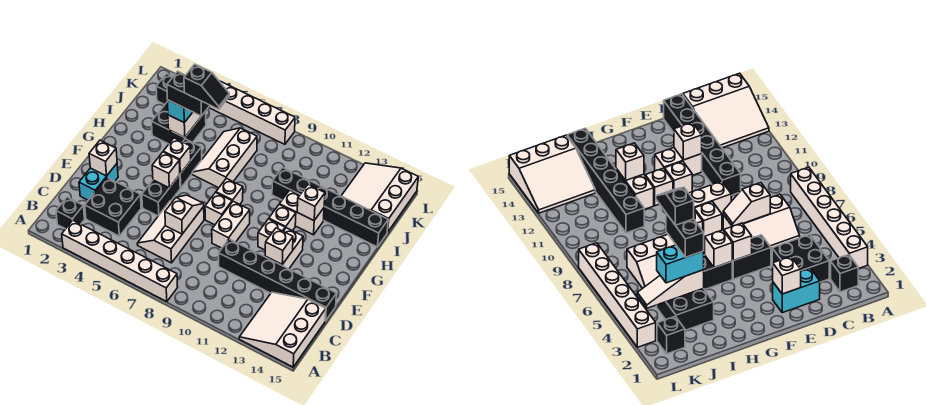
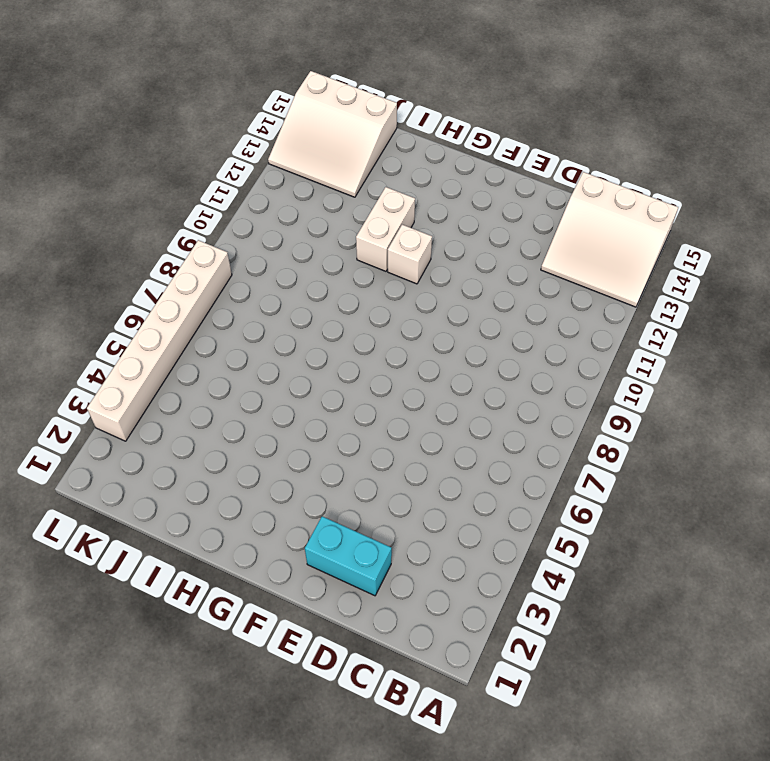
none -> white 1x6 brick [62,220,178,302]
none -> black 1x1 brick [56,197,85,229]
none -> black 2x2 brick [85,178,141,236]
none -> white 2x3 slope [137,200,204,263]

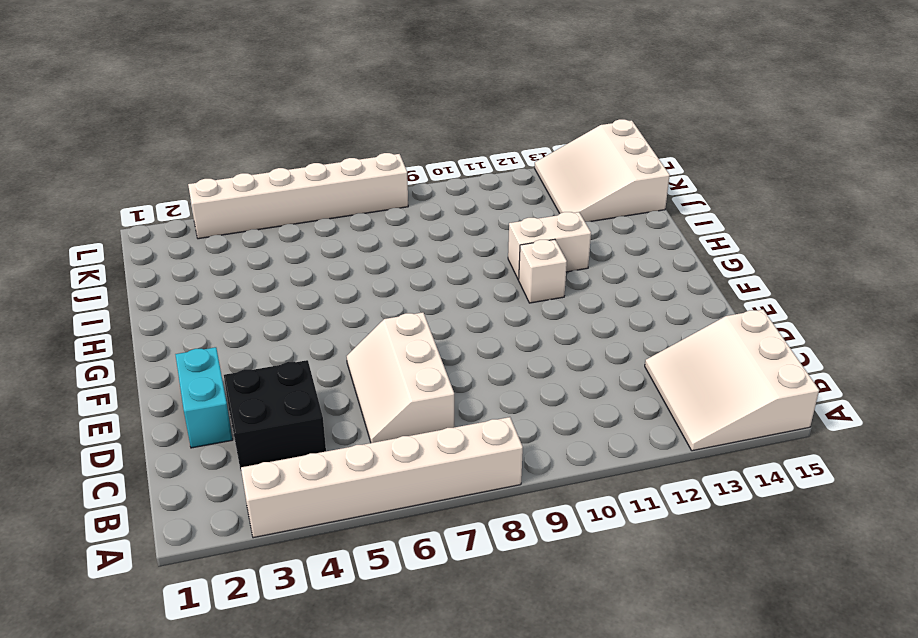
none -> black 1x1 brick [56,197,85,229]
none -> black 1x6 brick [219,239,336,321]
none -> black 1x2 brick [142,175,180,216]
none -> white 1x2 brick [212,201,250,248]

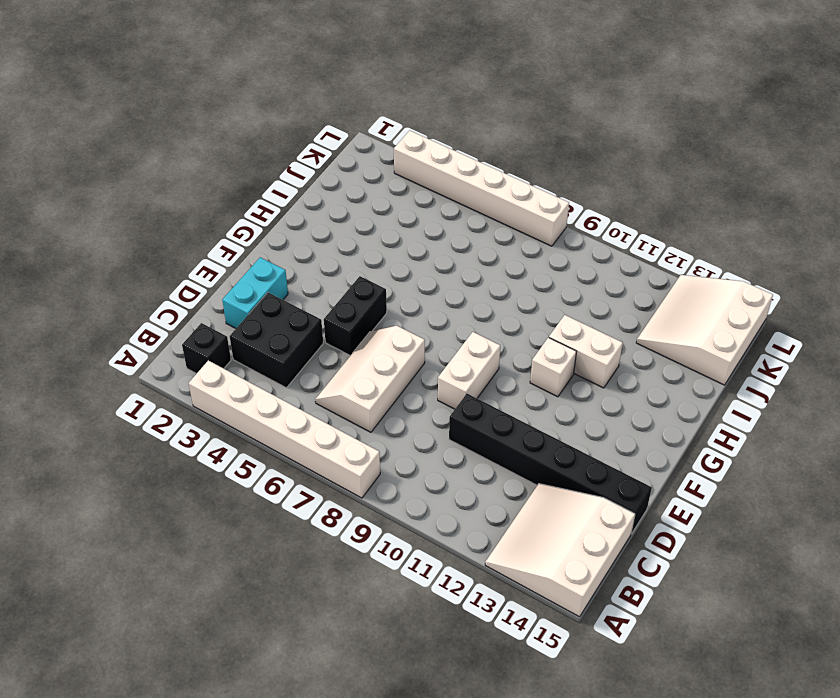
none -> white 1x2 brick [265,228,303,269]
none -> white 1x1 brick [205,193,232,225]
none -> white 1x1 brick [258,219,285,250]
none -> black 1x2 brick [180,139,202,188]

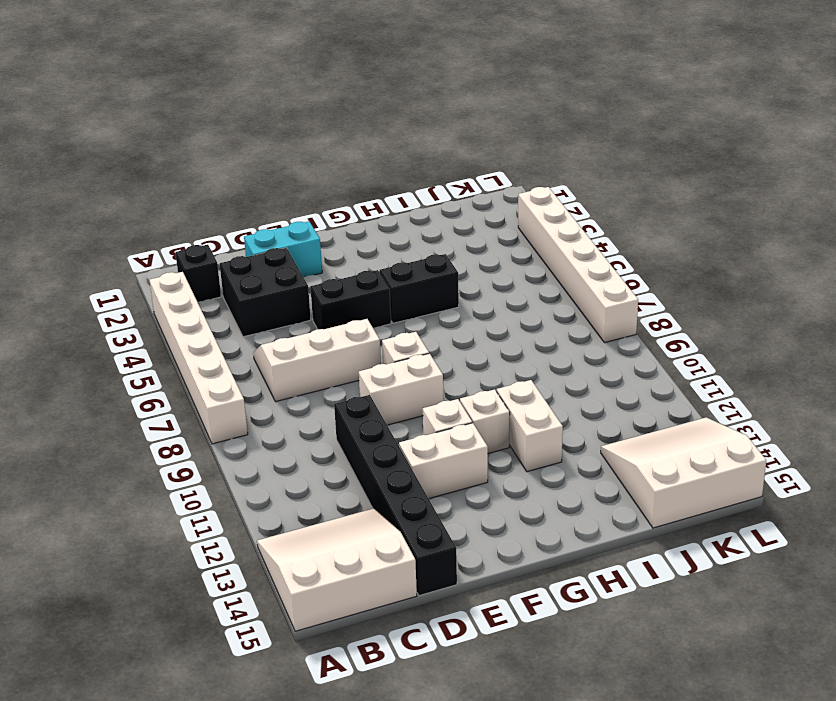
none -> white 1x1 brick [216,178,243,204]
none -> white 2x3 slope [192,128,257,188]
none -> black 2x2 brick [152,101,206,144]
none -> black 1x6 brick [272,168,388,247]

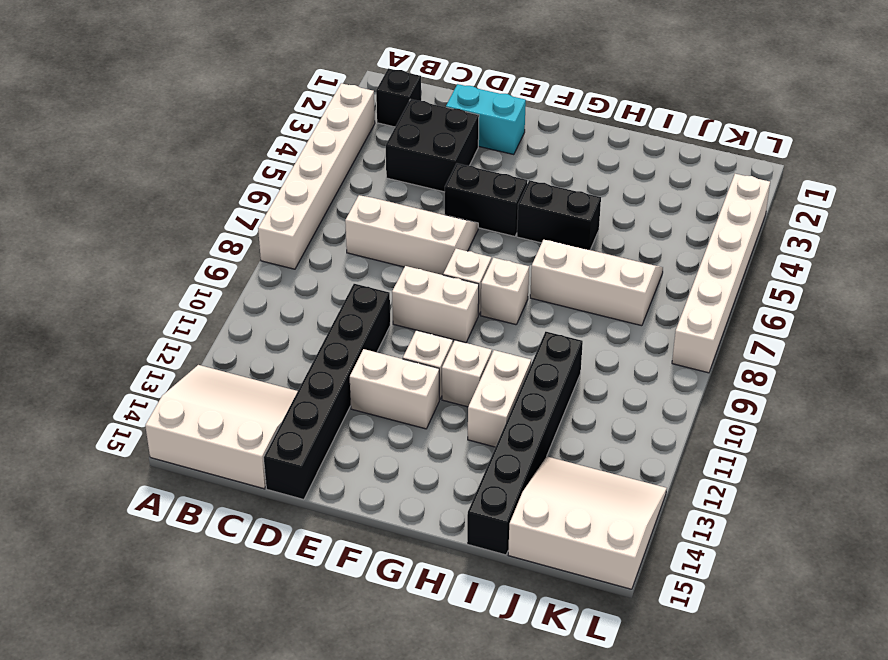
none -> black 2x2 brick [152,101,206,144]
none -> black 1x1 brick [156,74,173,105]
none -> white 1x2 slope [165,195,204,234]
none -> white 1x1 brick [89,140,117,176]

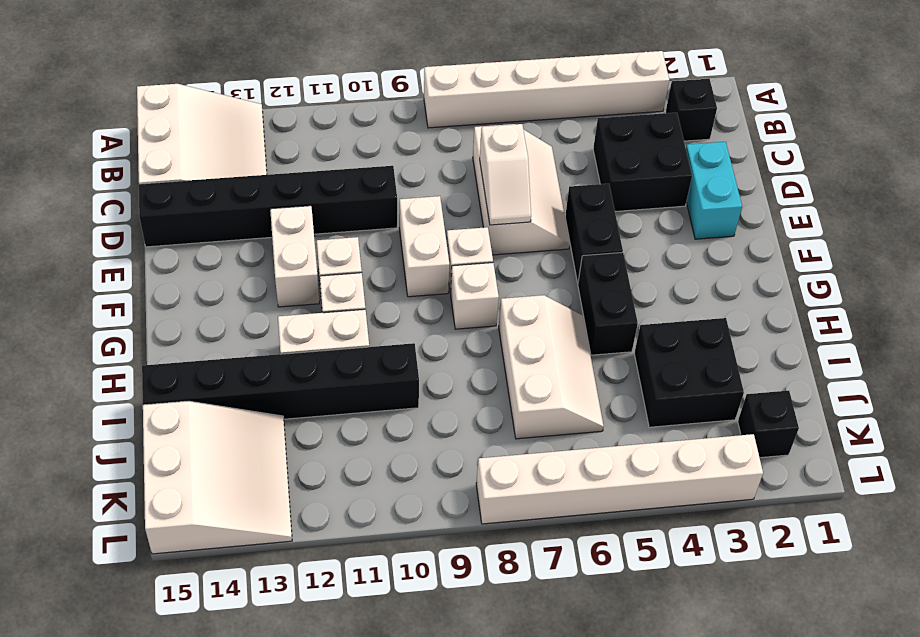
none -> white 1x1 brick [89,140,117,176]
none -> white 1x1 brick [265,228,293,264]
none -> white 1x1 brick [152,152,180,188]
none -> white 1x1 brick [163,138,191,174]

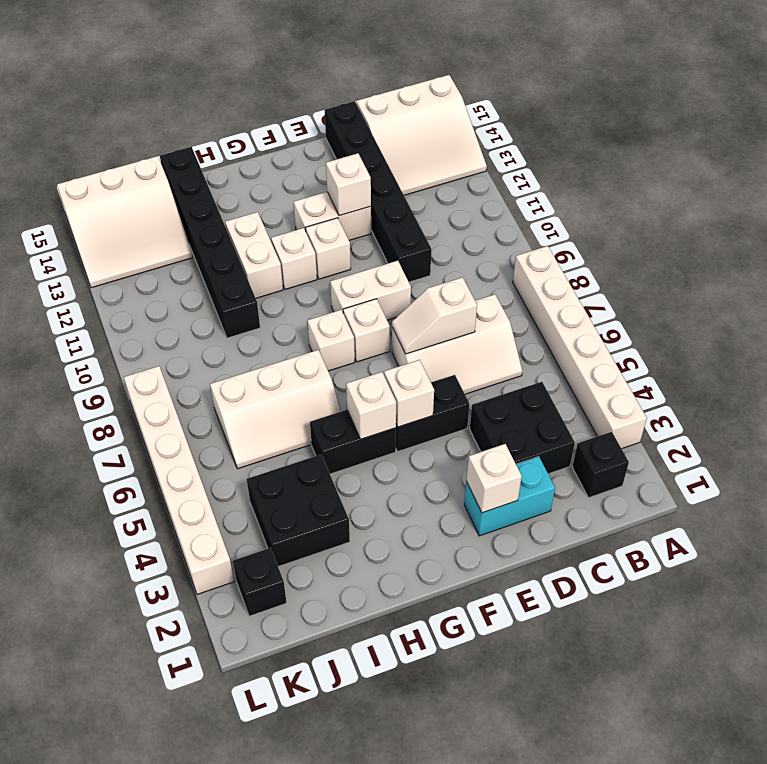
none -> white 1x1 brick [297,185,325,221]
none -> white 1x3 slope [168,112,201,137]
none -> cyan 1x2 brick [168,100,193,123]
none -> black 1x2 brick [167,72,210,116]

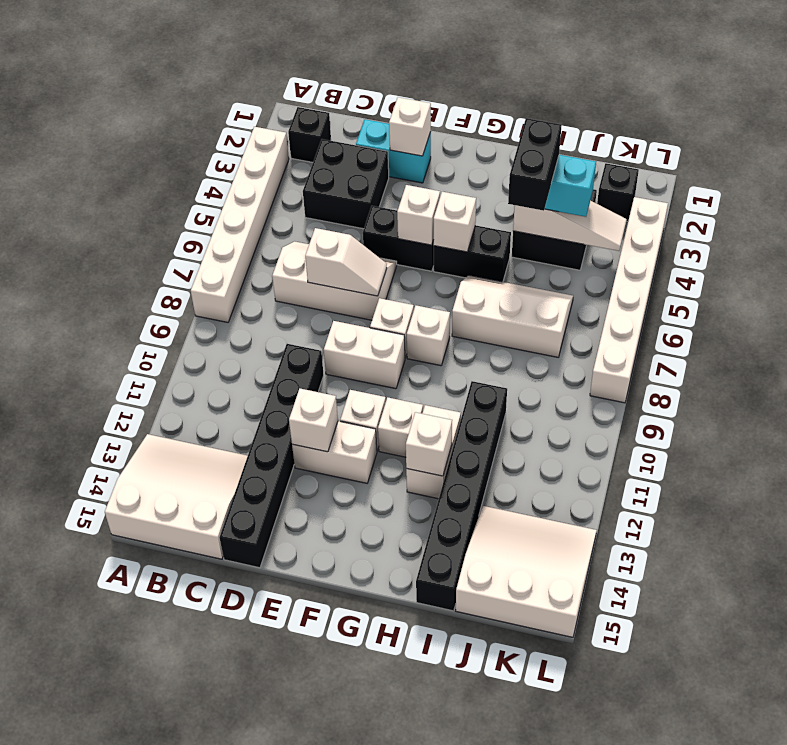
none -> black 1x2 slope [184,64,229,109]

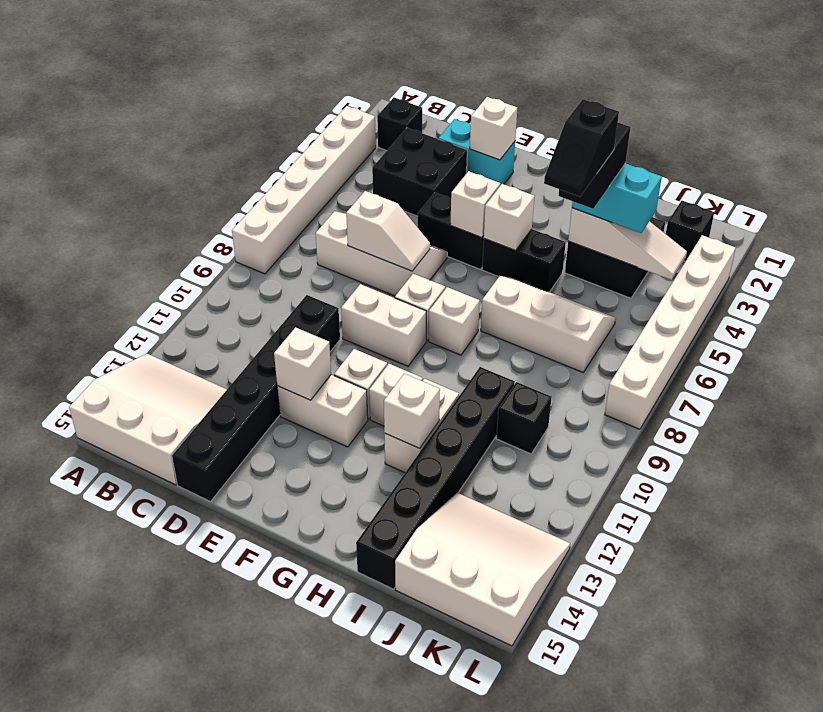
black 1x1 brick [496,382,552,454] -> none

